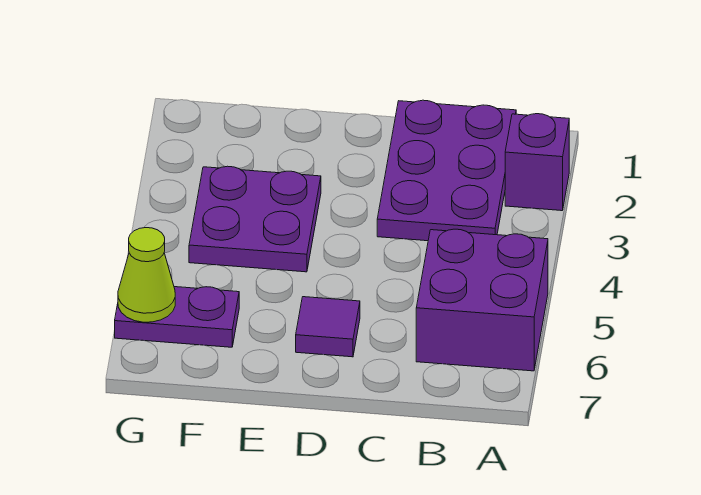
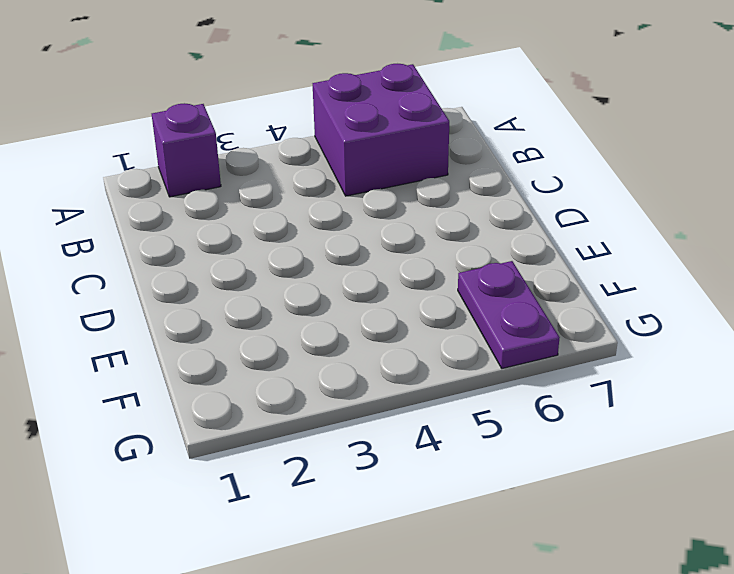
none -> purple 2x3 plate [377,100,516,241]
none -> purple 1x1 tile [296,297,360,357]

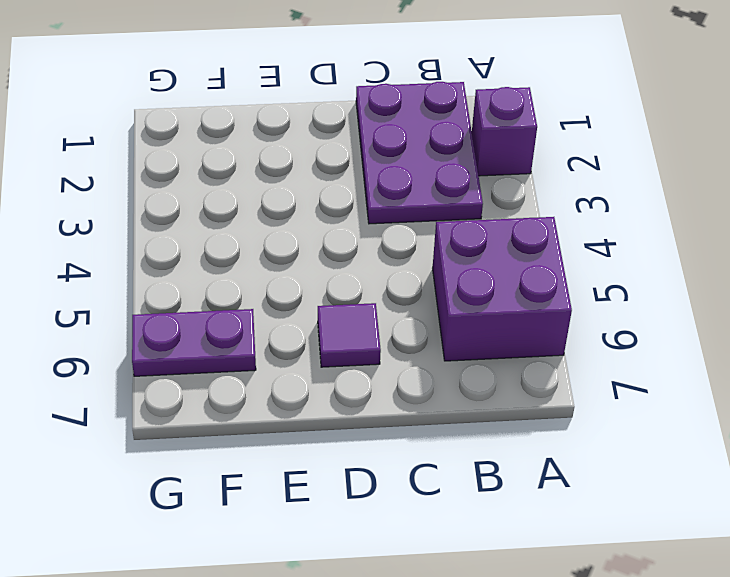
none -> purple 2x2 plate [189,166,321,272]
none -> lime 1x1 cone [118,228,175,322]

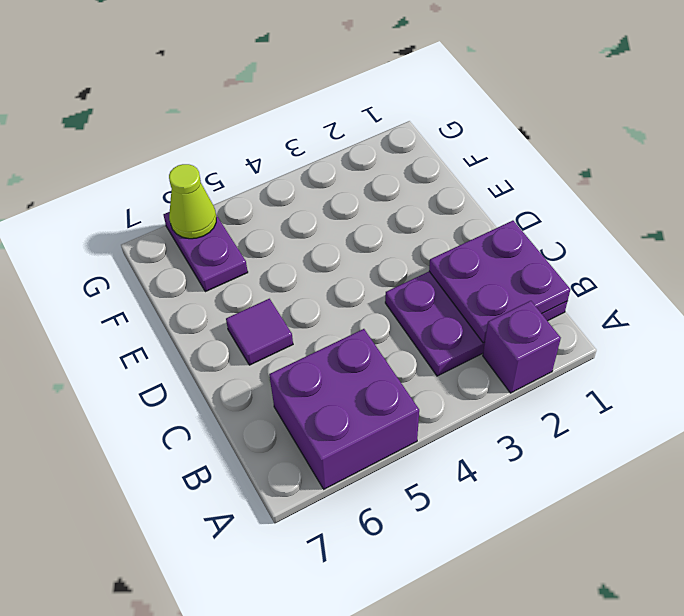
purple 2x2 plate [429,221,570,343] -> purple 2x2 plate moved to [189,166,321,272]

